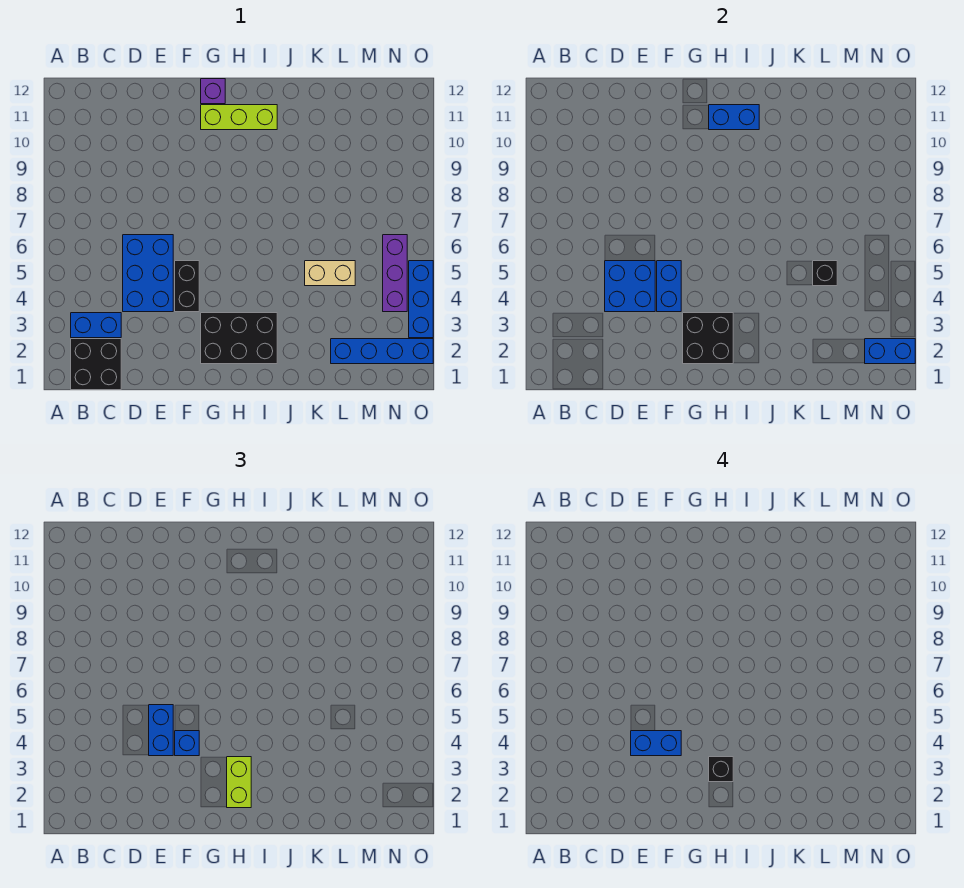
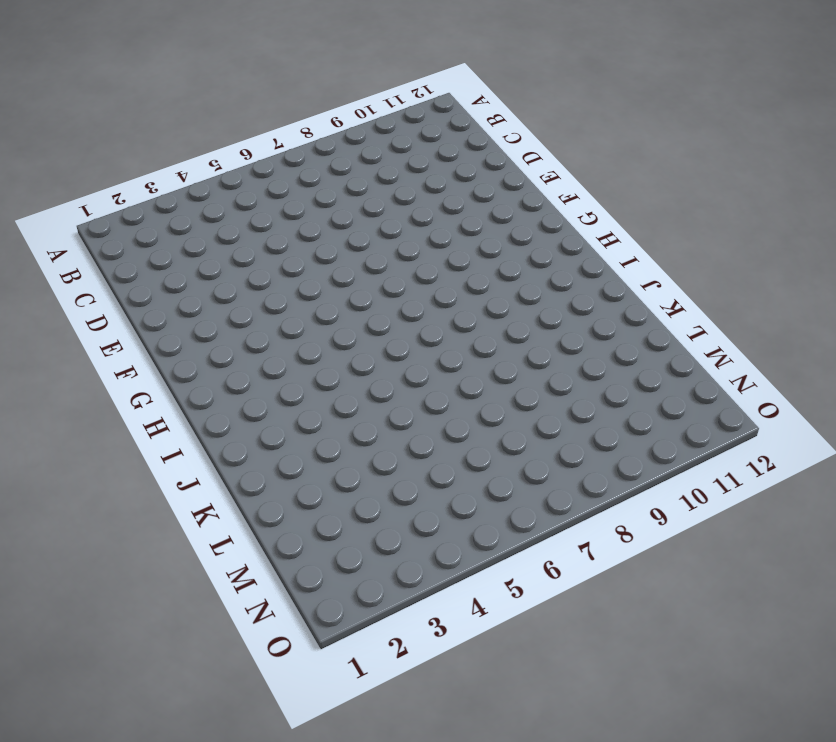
none -> black 2x2 brick [71,339,121,390]
none -> blue 1x2 brick [71,313,121,338]
none -> blue 2x3 brick [123,235,173,312]

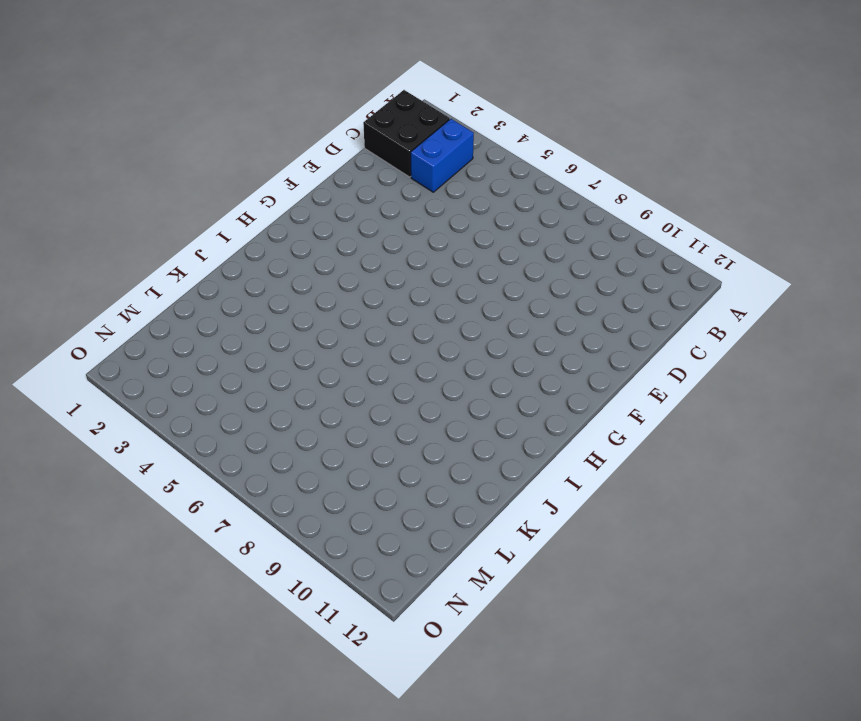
none -> blue 2x3 brick [123,235,173,312]
none -> black 1x2 brick [175,261,199,312]
none -> black 2x3 brick [201,313,277,364]

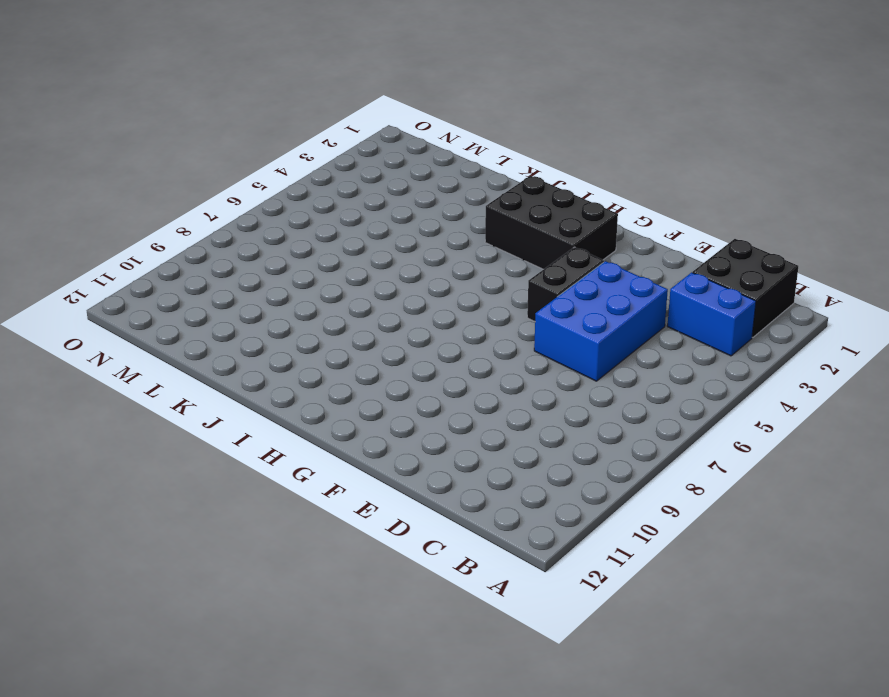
none -> lime 1x3 brick [201,105,277,130]
none -> purple 1x1 brick [201,79,225,104]
none -> tan 1x2 brick [305,261,355,286]

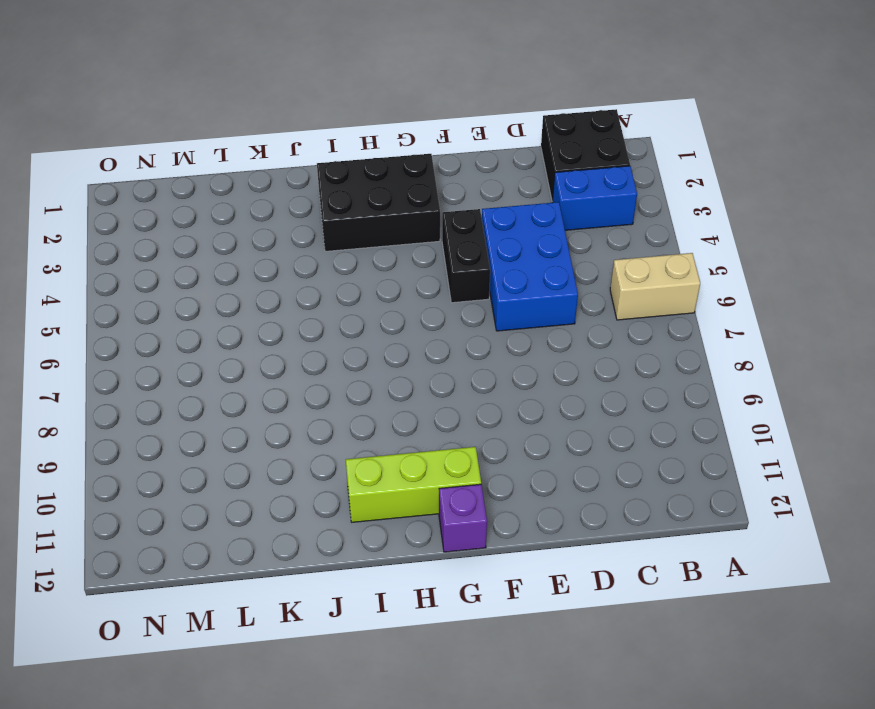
tan 1x2 brick [610,253,700,320] -> tan 1x2 brick moved to [305,261,355,286]
none -> blue 1x4 brick [331,339,433,364]
none -> purple 1x3 brick [383,235,407,312]
none -> blue 1x3 brick [409,261,433,338]

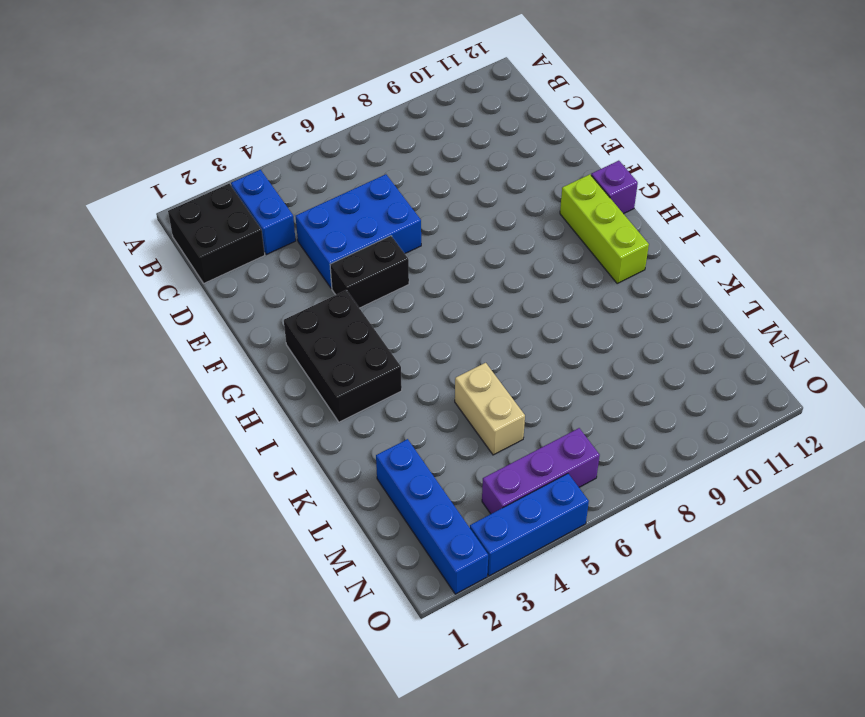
none -> blue 2x2 brick [605,261,655,312]
none -> blue 1x2 brick [657,261,681,312]
none -> black 2x2 brick [683,313,733,364]

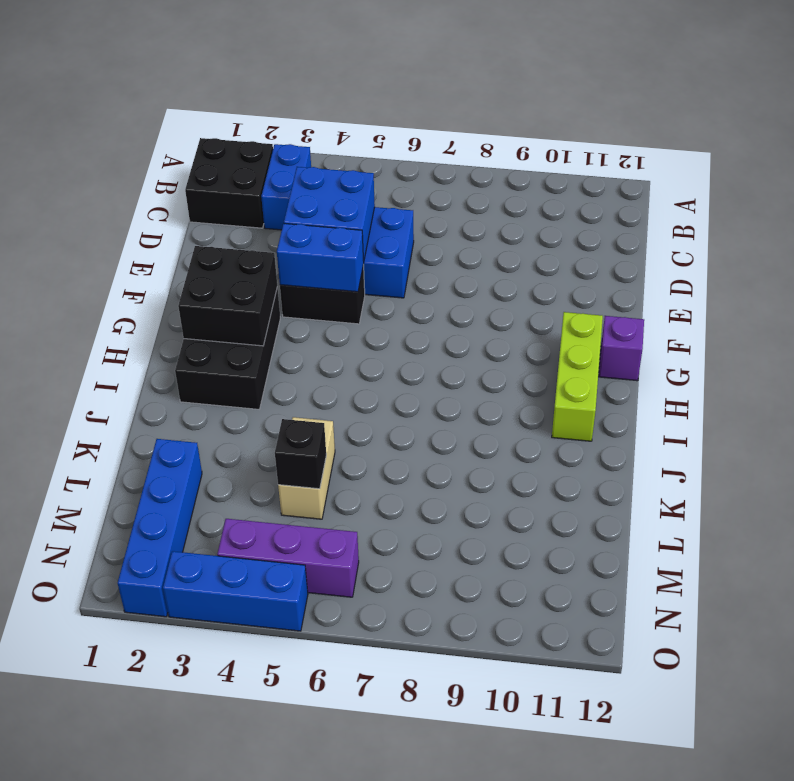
none -> blue 1x2 brick [709,105,759,130]
none -> blue 1x2 brick [865,339,915,364]
none -> blue 1x2 brick [149,705,173,756]

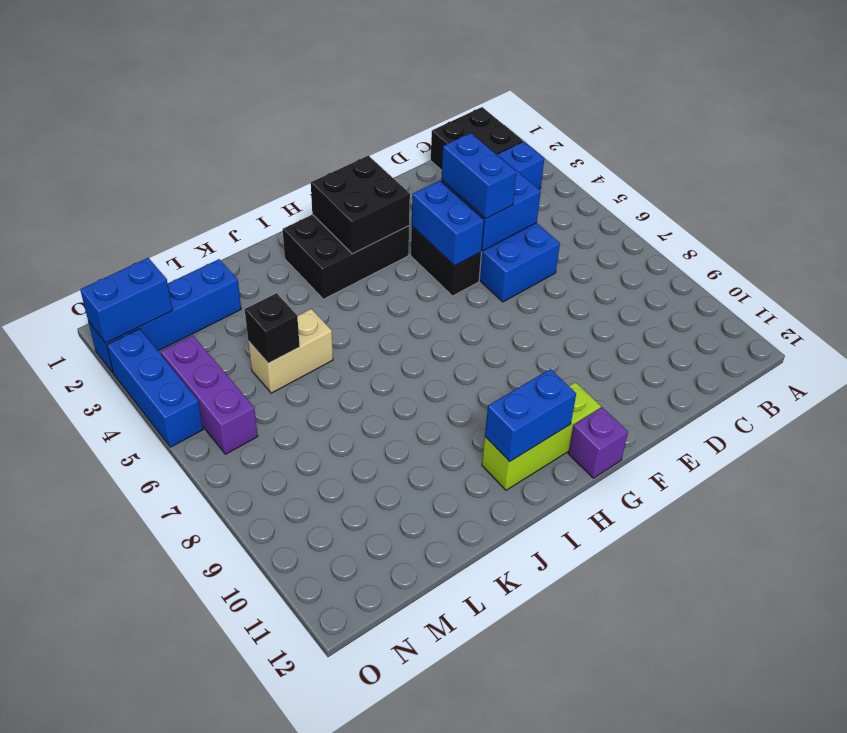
none -> blue 1x1 brick [175,731,199,756]
none -> lime 1x2 brick [227,757,251,808]
none -> blue 1x2 brick [631,731,681,756]

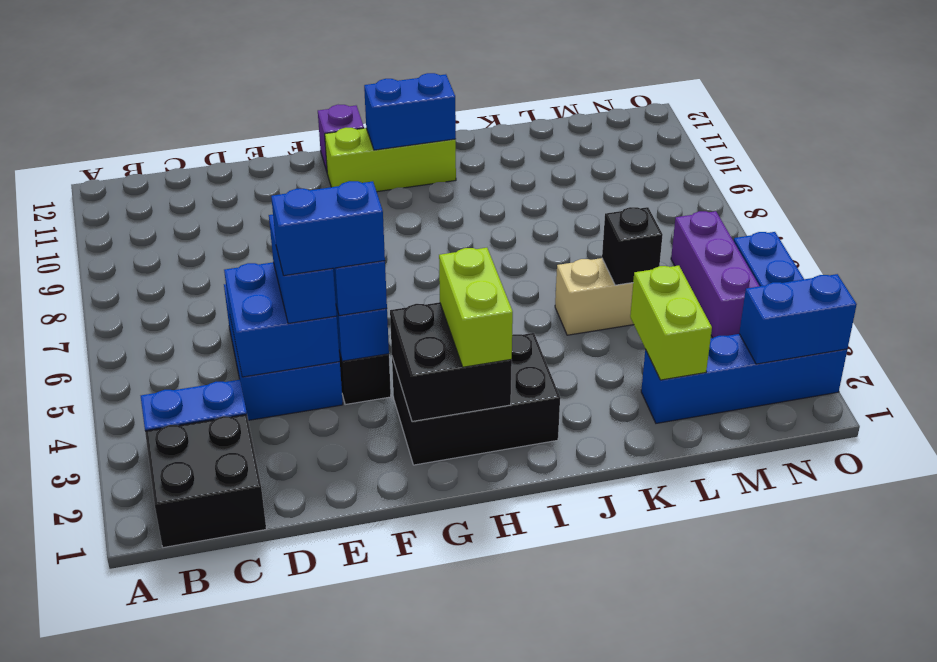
lime 1x2 brick [630,266,712,380] -> none
none -> black 1x1 brick [709,757,733,782]

